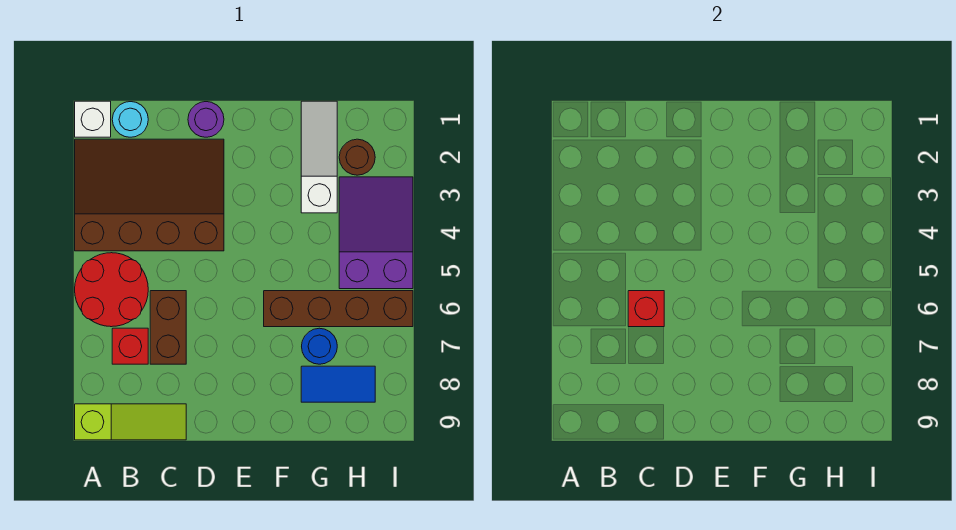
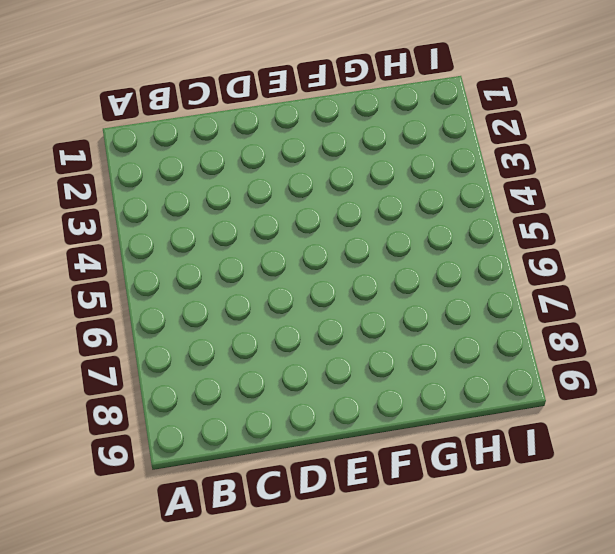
none -> white 1x1 brick [75,101,111,137]
none -> brown 3x4 slope [75,139,224,251]
none -> red 2x2 round brick [75,253,148,327]

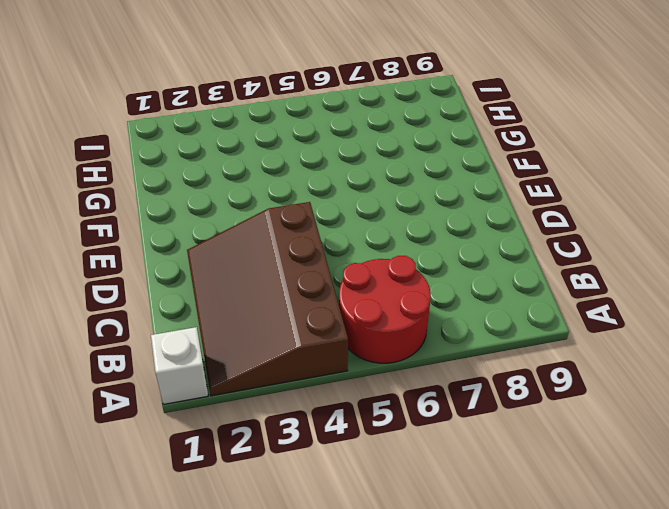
none -> lime 1x3 slope [75,404,186,440]
none -> cyan 1x1 round brick [112,102,148,137]
none -> red 1x1 brick [112,328,148,364]

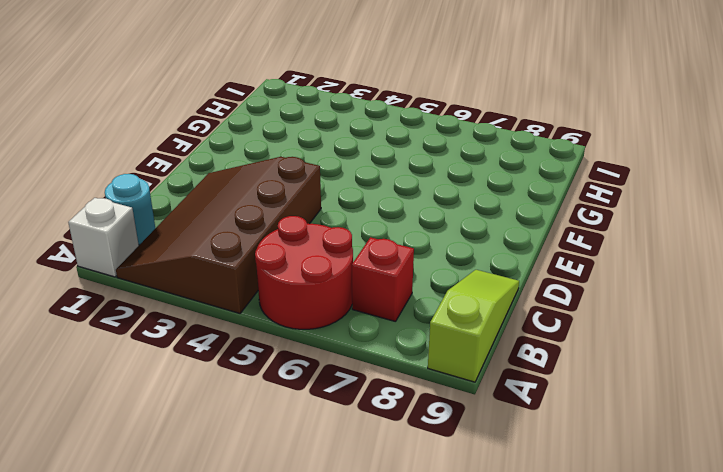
none -> brown 1x2 brick [150,291,186,364]
none -> purple 1x1 round brick [188,102,224,137]
none -> brown 1x4 brick [264,291,413,327]

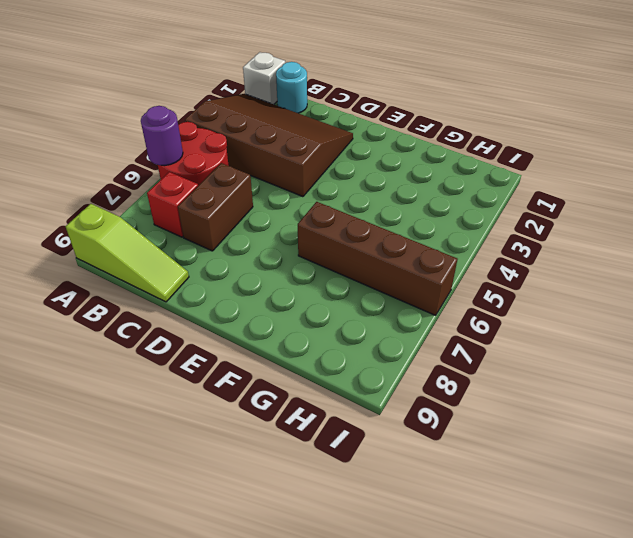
purple 1x1 round brick [141,106,183,166] -> purple 1x1 round brick moved to [188,102,224,137]
none -> white 1x3 slope [301,101,337,213]
none -> blue 1x1 round brick [302,328,337,364]
none -> blue 1x2 tile [301,366,375,402]

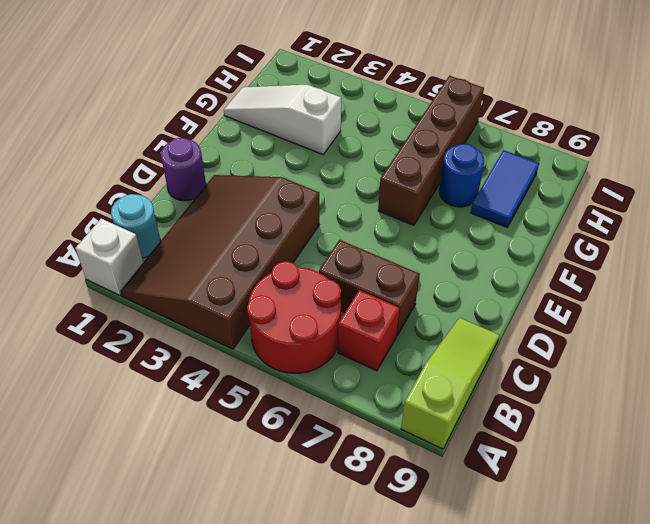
none -> brown 1x1 round brick [339,139,375,175]
none -> purple 2x3 slope [339,177,413,289]
none -> red 1x1 brick [628,291,664,327]

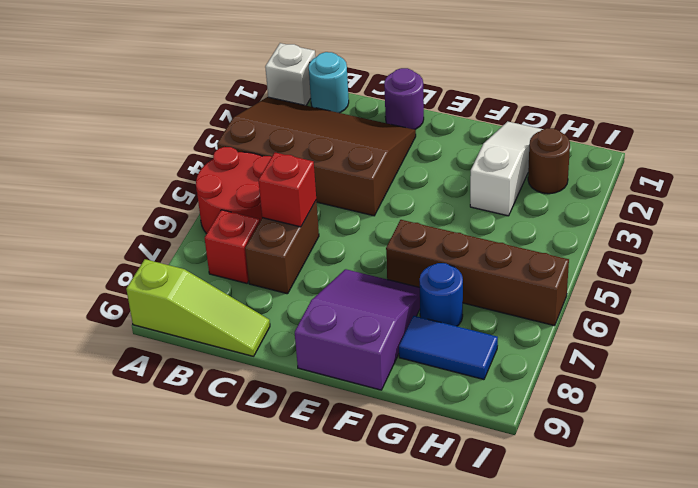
purple 2x3 slope [295,269,420,390] -> purple 2x3 slope moved to [339,177,413,289]

